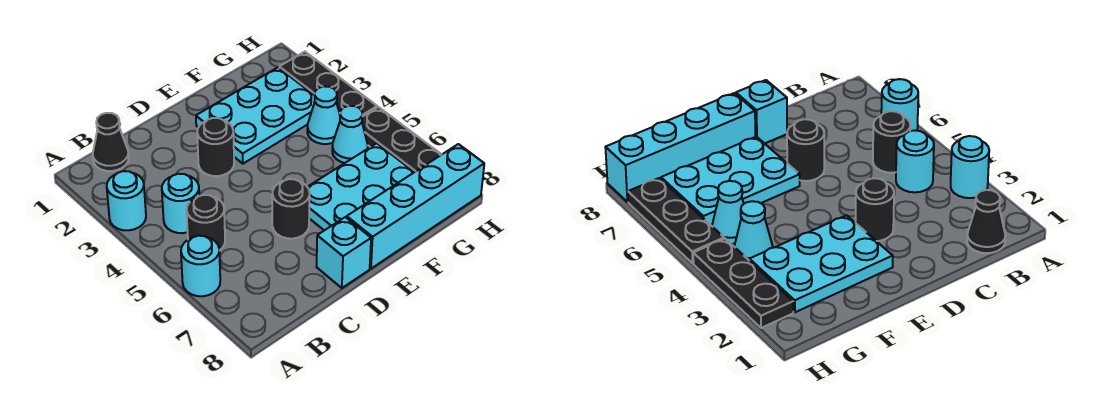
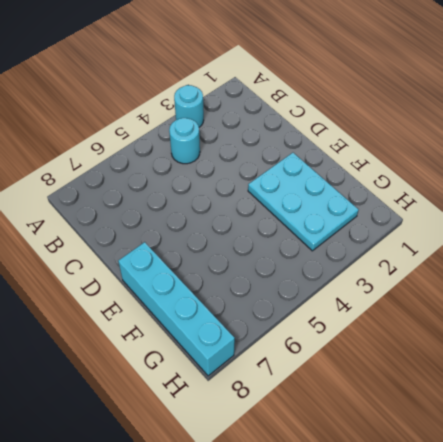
none -> cyan 1x1 round brick [181,236,220,296]
none -> black 1x1 cone [93,113,129,171]
none -> black 1x1 round brick [187,195,225,251]

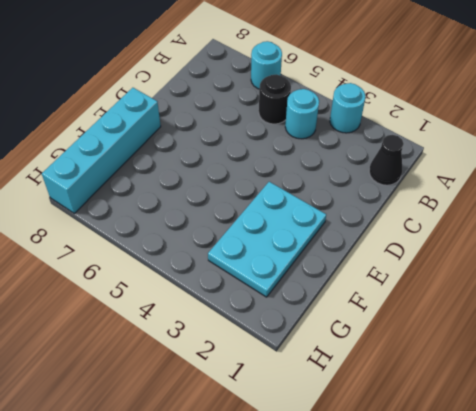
none -> black 1x1 round brick [197,118,234,176]
none -> black 1x1 round brick [272,179,310,239]
none -> cyan 1x1 brick [317,217,371,288]

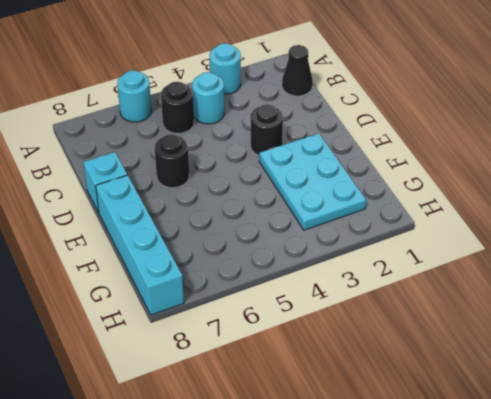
none -> cyan 2x3 plate [308,143,414,230]
none -> cyan 1x1 cone [307,86,340,144]
none -> cyan 1x1 cone [332,106,368,163]

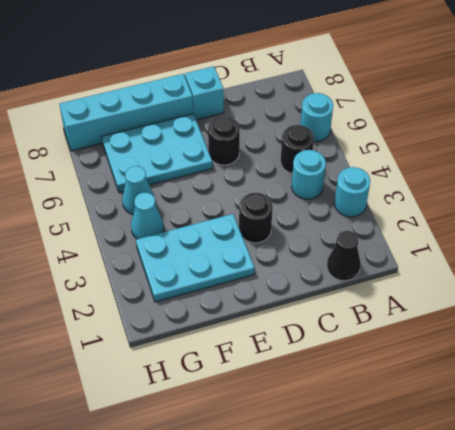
none -> black 1x3 plate [279,52,377,117]
none -> black 1x3 plate [362,107,442,172]

